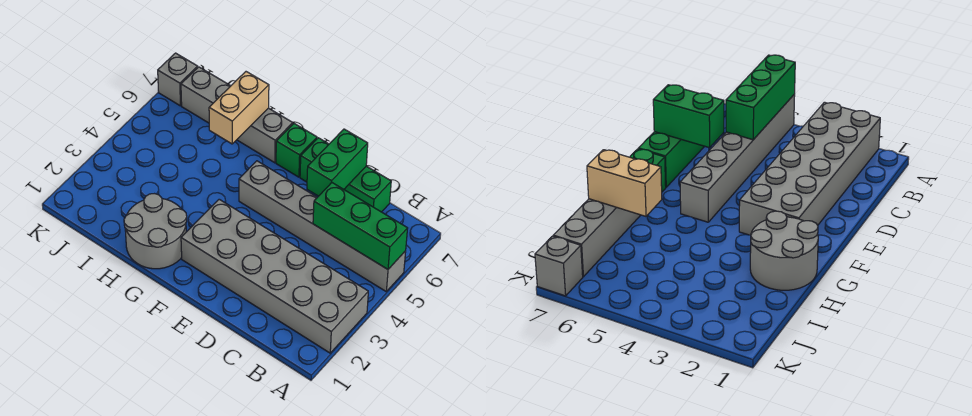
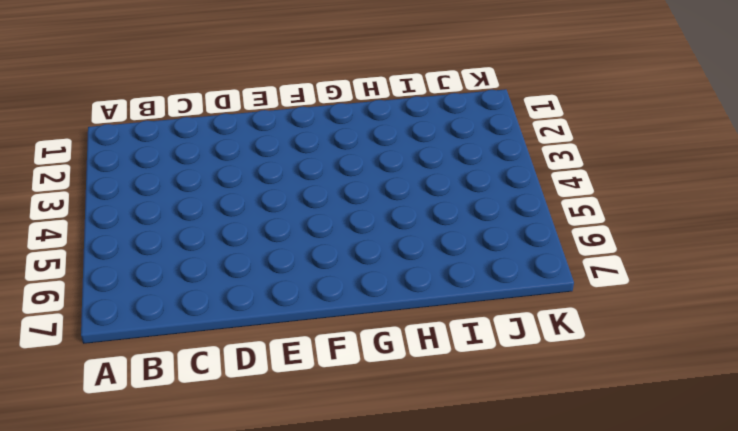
none -> grey 2x6 brick [181,199,368,353]
none -> grey 1x6 brick [239,161,406,291]

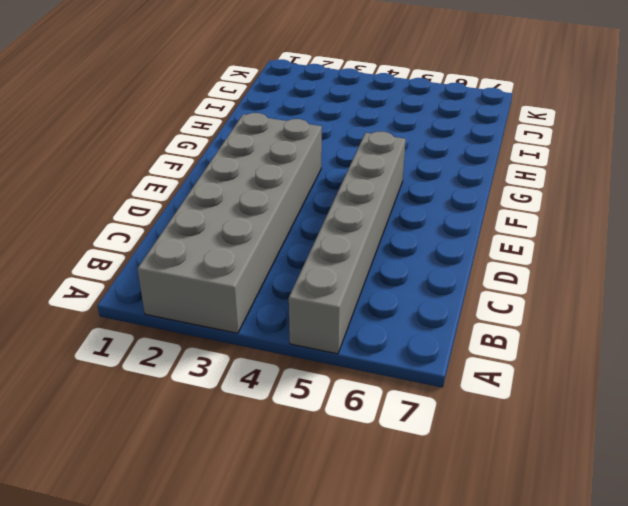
none -> green 1x3 brick [300,138,391,212]
none -> green 1x1 brick [276,124,317,177]

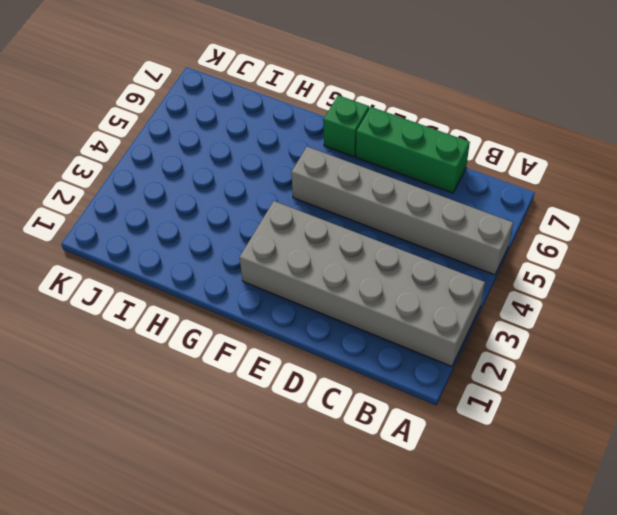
none -> grey 2x2 round brick [124,194,187,269]
none -> grey 1x4 brick [181,67,293,163]

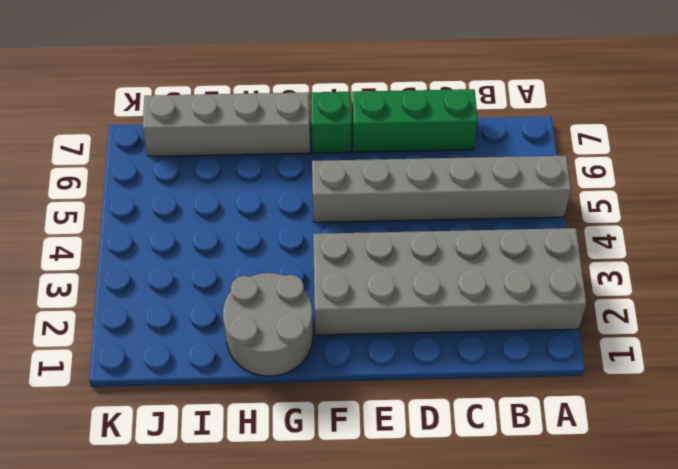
none -> grey 1x1 brick [158,53,198,106]
none -> green 1x3 brick [313,183,408,269]

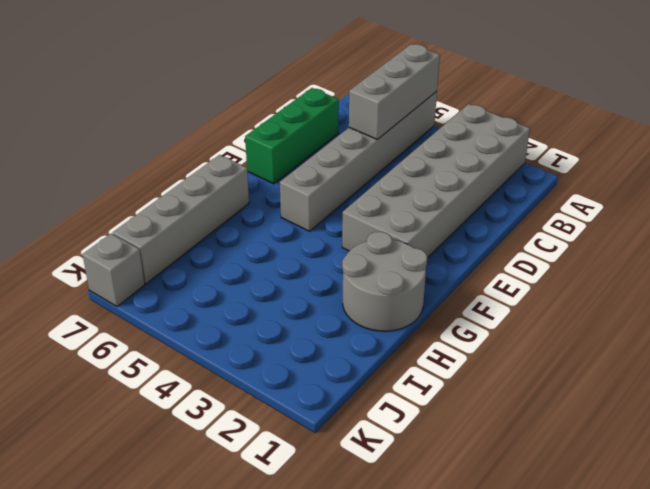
grey 1x3 brick [349,44,440,140] -> green 1x3 brick [313,183,408,269]
none -> green 1x1 brick [276,124,317,177]
none -> green 1x2 brick [307,129,368,196]

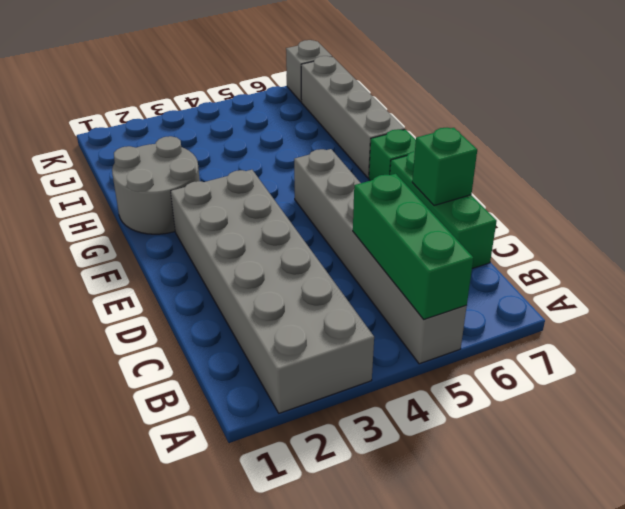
green 1x1 brick [412,128,477,206] -> green 1x2 brick [307,129,368,196]
none -> tan 1x2 brick [209,72,269,144]

